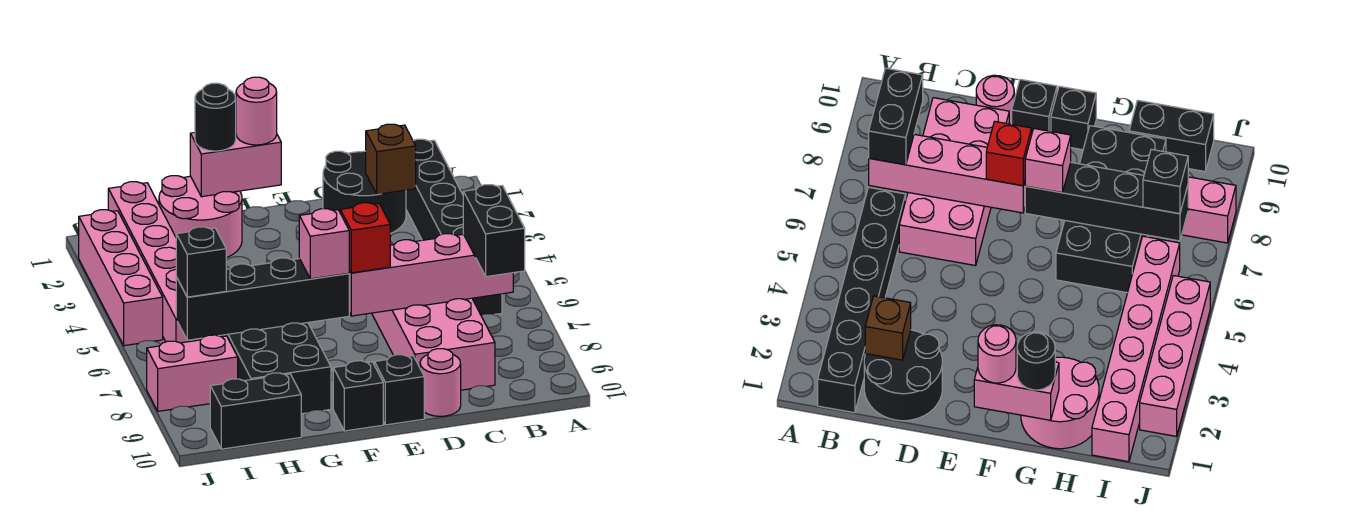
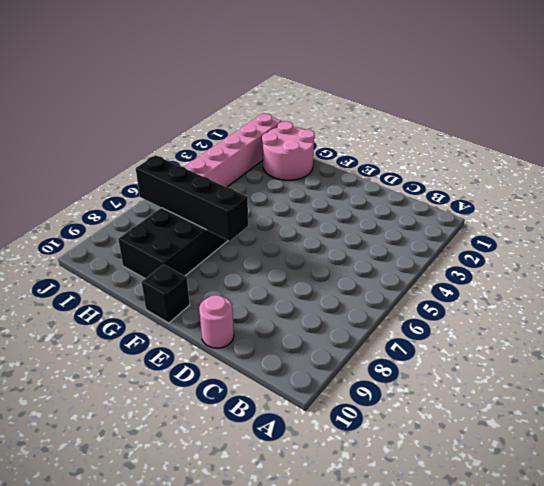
none -> black 1x6 brick [406,139,502,315]
none -> black 2x2 round brick [323,151,406,234]
none -> pink 2x4 brick [372,298,495,390]

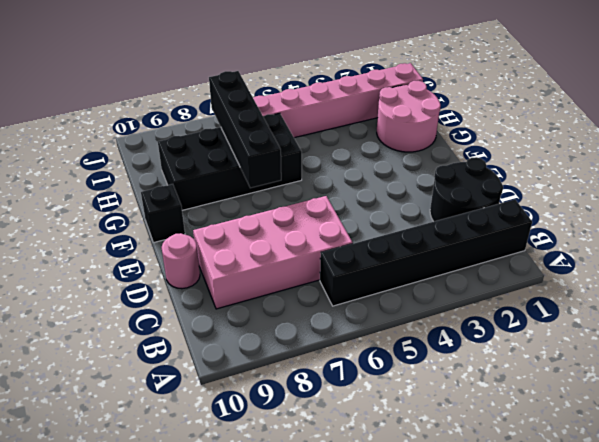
none -> black 1x1 brick [374,355,424,425]
none -> black 1x2 brick [210,373,301,449]
none -> pink 1x2 brick [147,335,238,411]

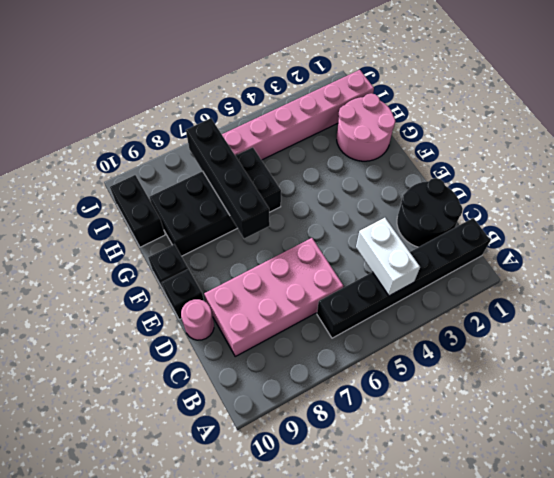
white 1x2 brick [356,218,420,296] -> none
none -> pink 1x2 brick [147,335,238,411]
none -> pink 1x4 brick [79,210,163,346]
none -> pink 1x4 brick [349,234,513,316]

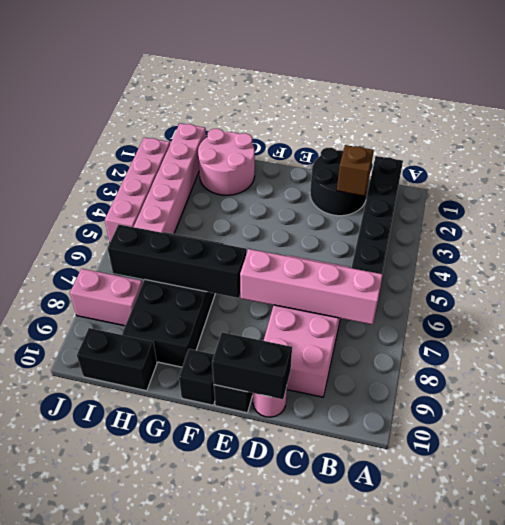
black 1x2 brick [212,332,292,399] -> black 1x2 brick turned to [463,185,525,277]
none -> pink 1x2 brick [190,133,281,197]
none -> red 1x1 brick [340,203,390,273]
none -> pink 1x1 round brick [236,77,277,145]

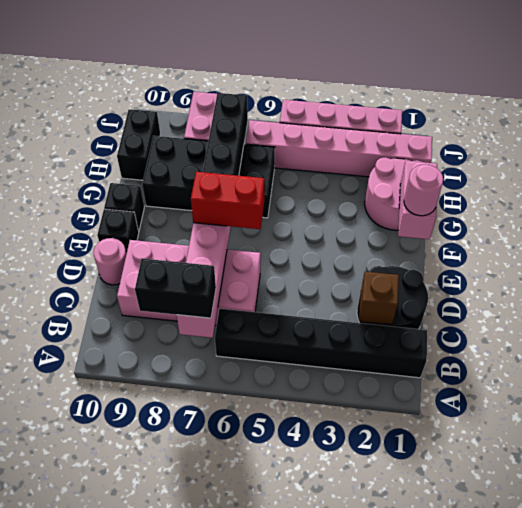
red 1x2 brick [191,172,264,229] -> red 1x1 brick [340,203,390,273]
none -> pink 1x1 brick [299,209,349,279]
none -> black 1x1 round brick [195,83,236,151]
none -> black 1x1 brick [176,227,226,297]

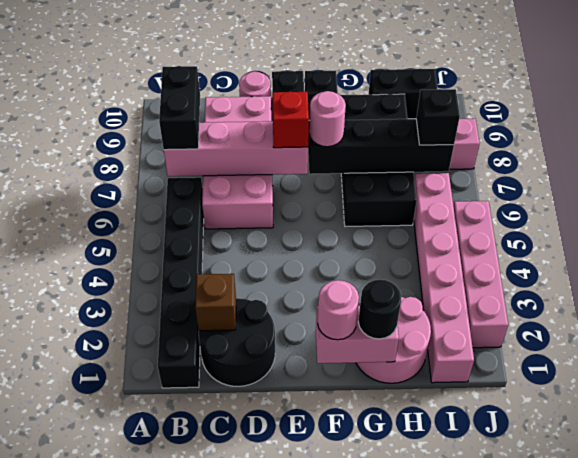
pink 1x1 round brick [309,91,346,147] -> pink 1x1 brick [299,209,349,279]

